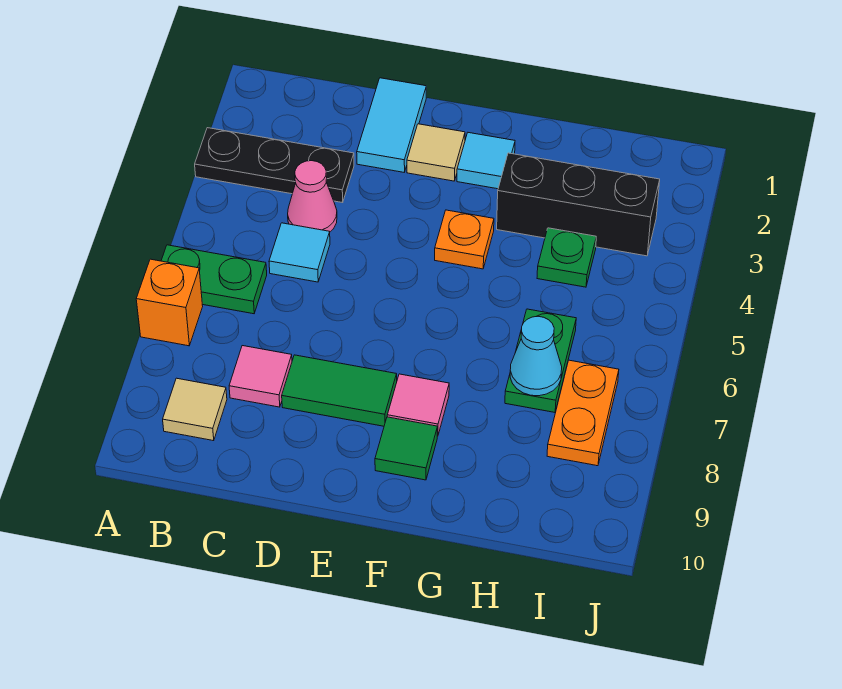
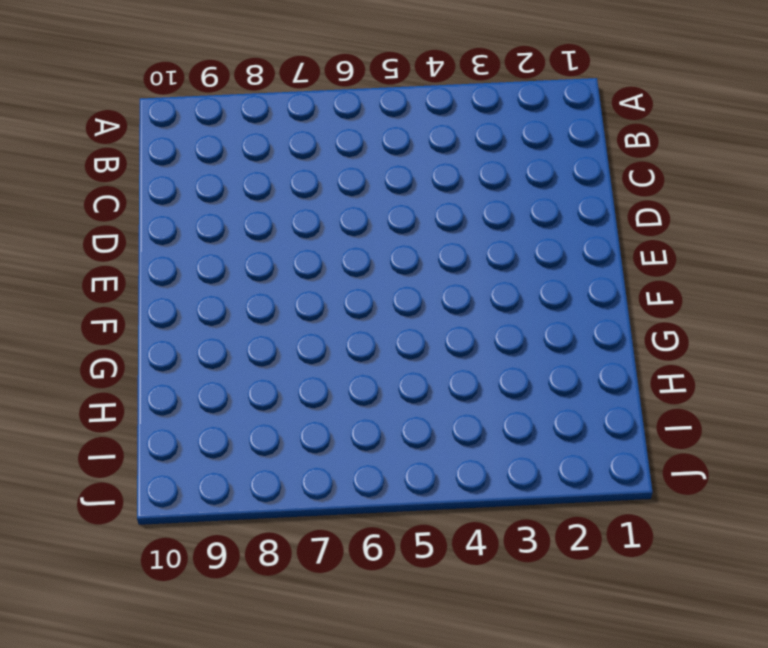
none -> black 1x3 plate [195,128,354,203]
none -> green 1x2 plate [161,245,267,314]
none -> orange 1x1 brick [136,259,203,346]

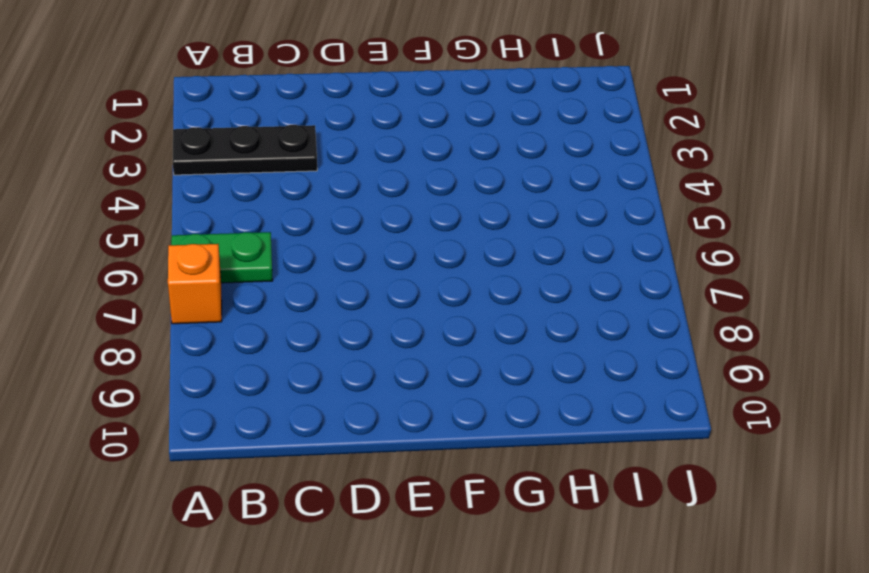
none -> tan 1x1 tile [163,378,227,441]
none -> pink 1x1 cone [288,161,337,232]
none -> cyan 1x1 tile [269,223,330,282]

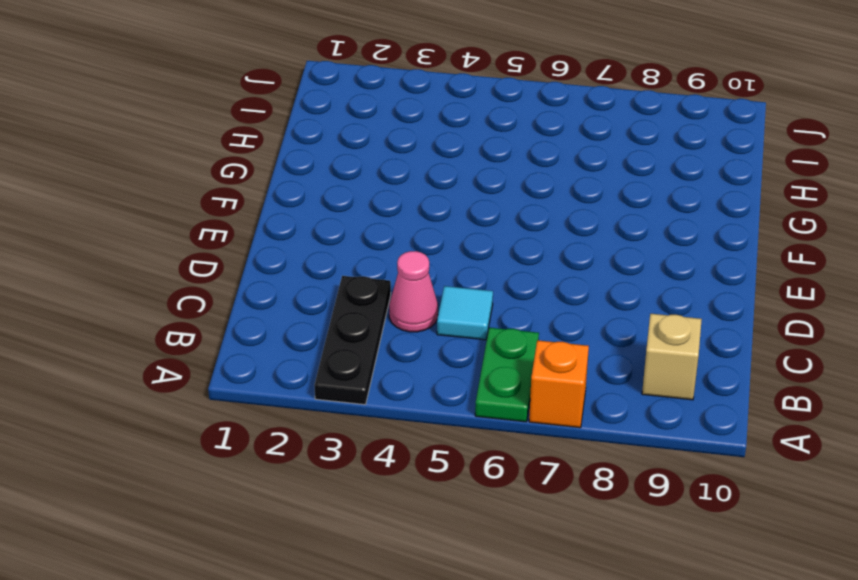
tan 1x1 brick [642,314,702,400] -> tan 1x1 tile [163,378,227,441]
none -> pink 1x1 tile [229,346,292,407]
none -> cyan 1x2 tile [357,78,426,172]
none -> green 1x2 tile [282,355,397,426]

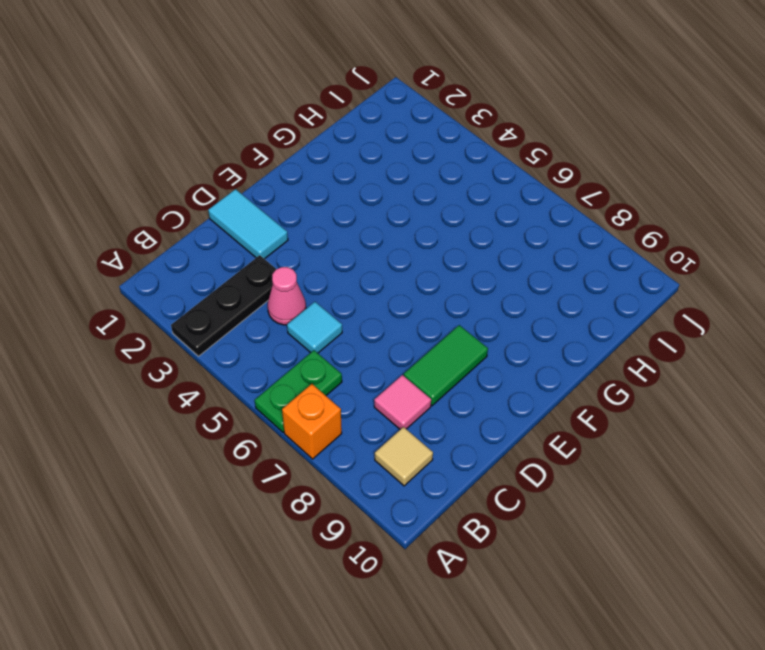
none -> tan 1x1 tile [407,124,465,181]
none -> cyan 1x1 tile [457,133,515,189]
none -> orange 1x1 plate [435,210,494,269]

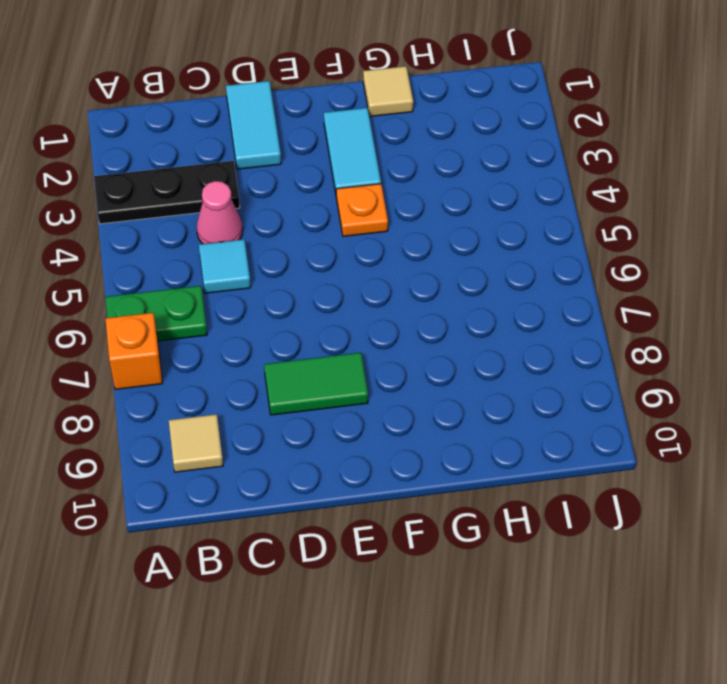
cyan 1x2 tile [324,108,381,193] -> cyan 1x1 tile [457,133,515,189]
tan 1x1 tile [363,66,413,117] -> tan 1x1 tile moved to [407,124,465,181]
none -> pink 1x1 tile [229,346,292,407]
none -> pink 1x1 tile [387,374,449,436]
none -> green 1x1 tile [375,417,438,480]

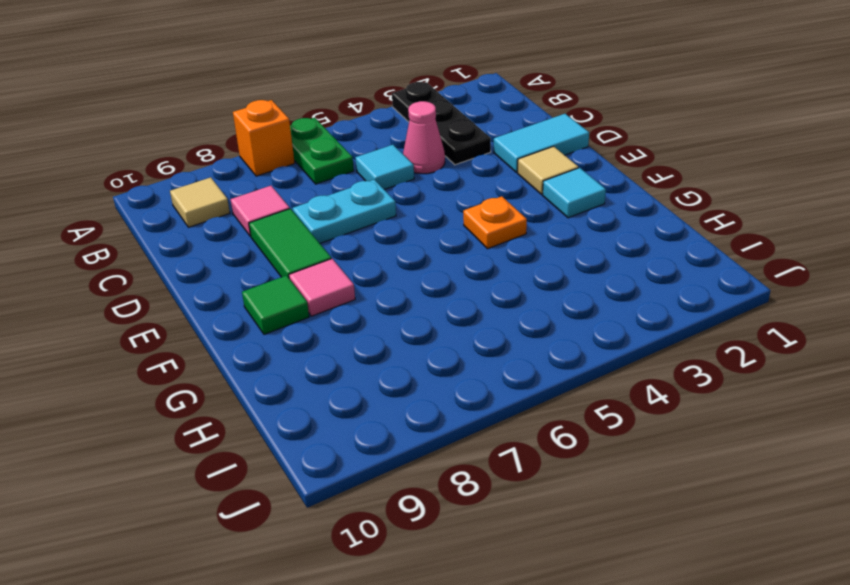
cyan 1x2 plate [293,180,396,243] -> none
none -> black 1x3 brick [497,153,660,256]
none -> green 1x1 plate [537,228,596,287]
none -> green 1x2 plate [505,309,576,412]

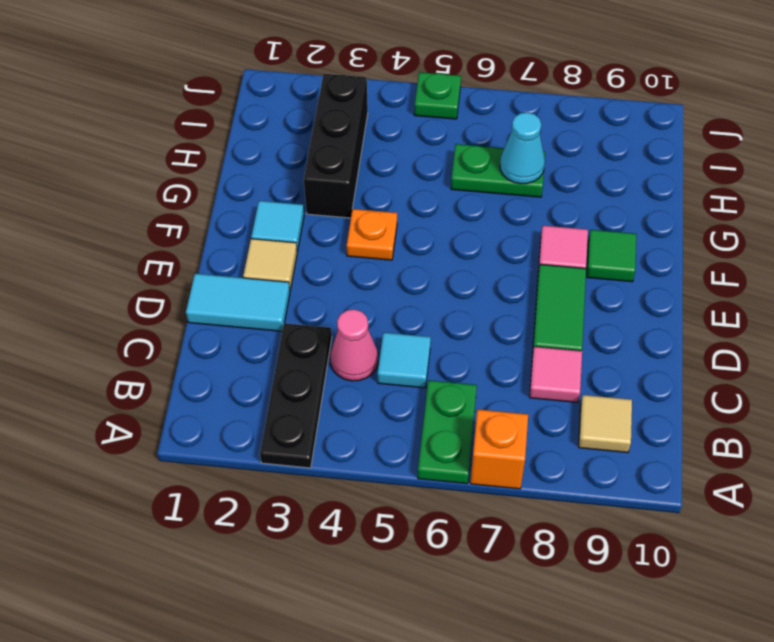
green 1x1 plate [414,72,461,119] -> green 1x1 plate moved to [537,228,596,287]
none -> orange 1x2 plate [547,360,619,466]

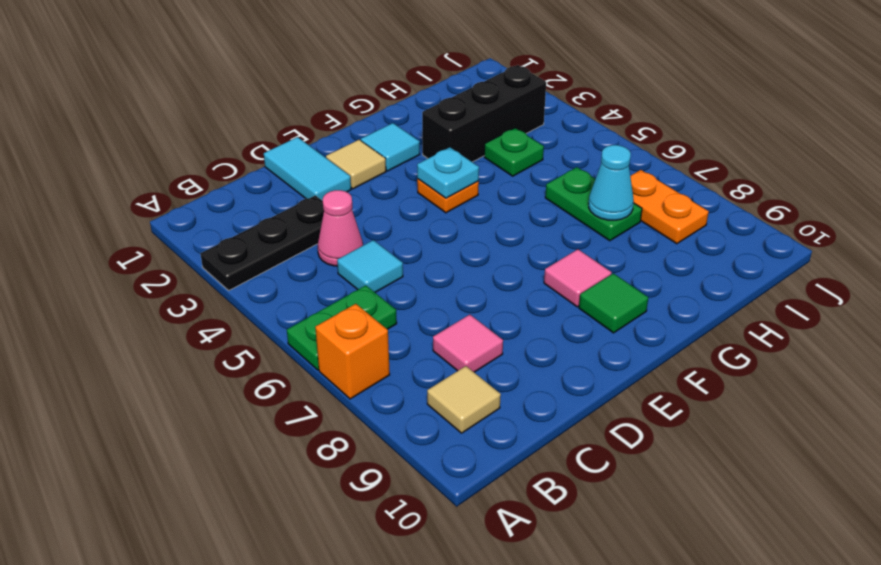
cyan 1x1 plate [417,147,479,198] -> none
none -> green 1x2 tile [282,355,397,426]

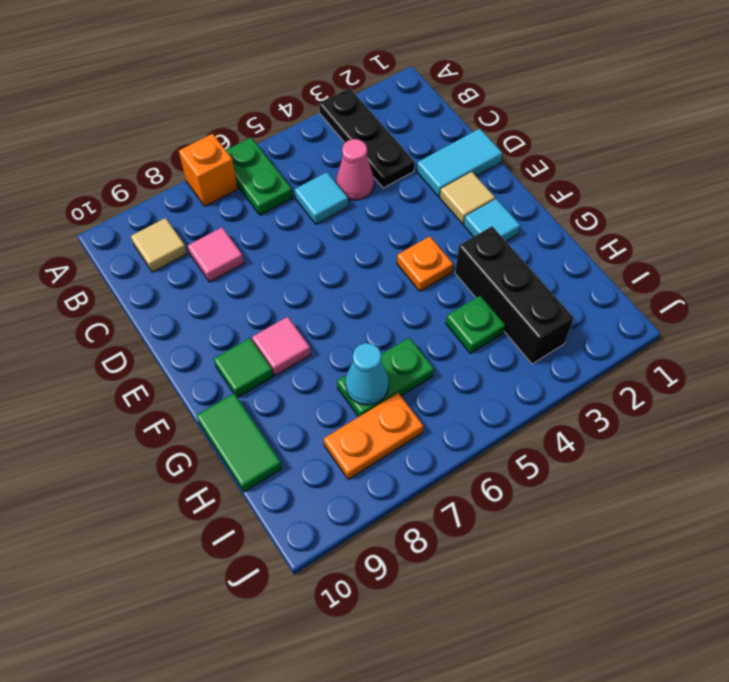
green 1x2 tile [196,393,282,492] -> green 1x2 tile moved to [282,355,397,426]

